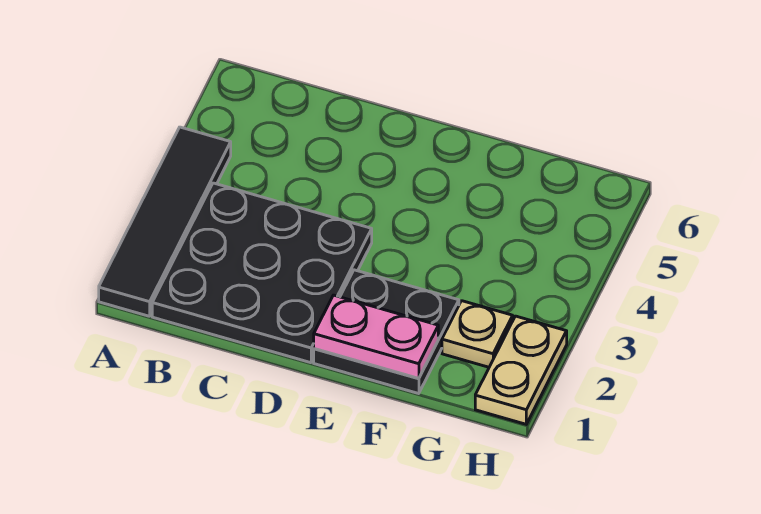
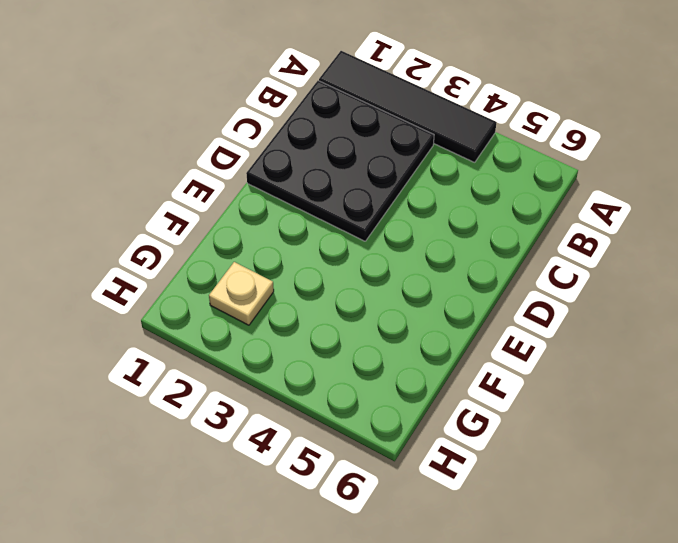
none -> black 2x2 plate [314,270,459,394]
none -> tan 1x2 plate [475,316,567,424]

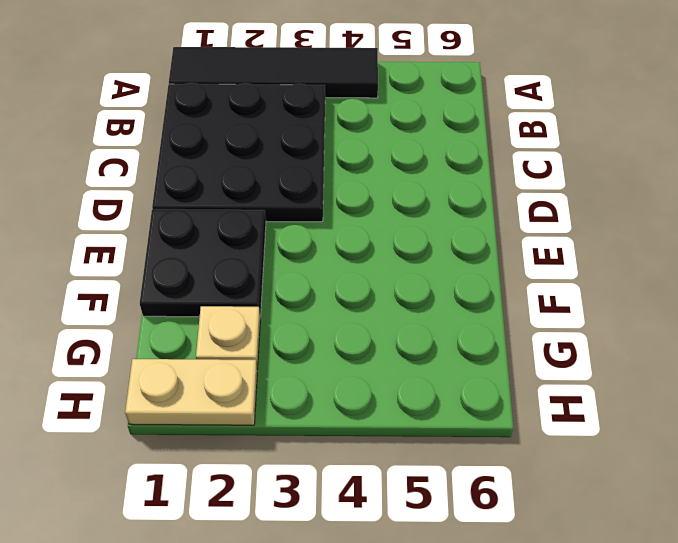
none -> pink 1x2 plate [314,295,438,378]

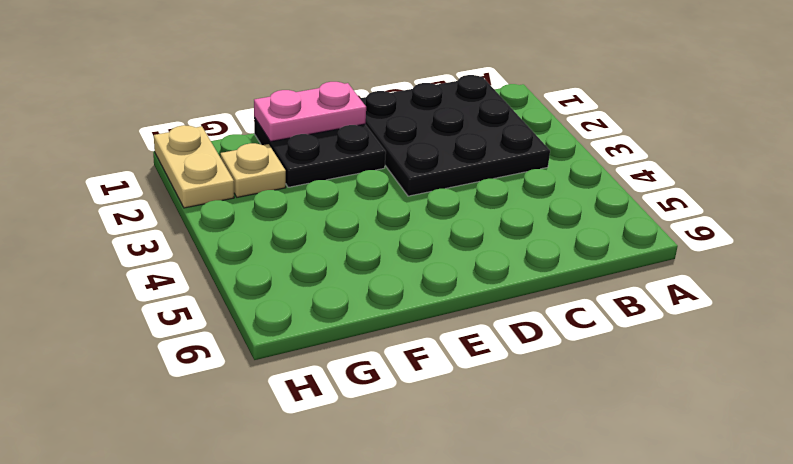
none -> black 1x4 tile [99,127,231,316]

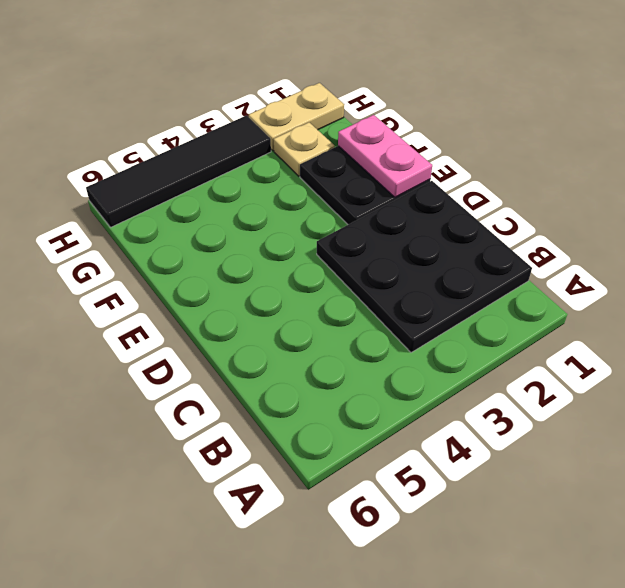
black 1x4 tile [86,115,271,227] -> black 1x4 tile moved to [99,127,231,316]

